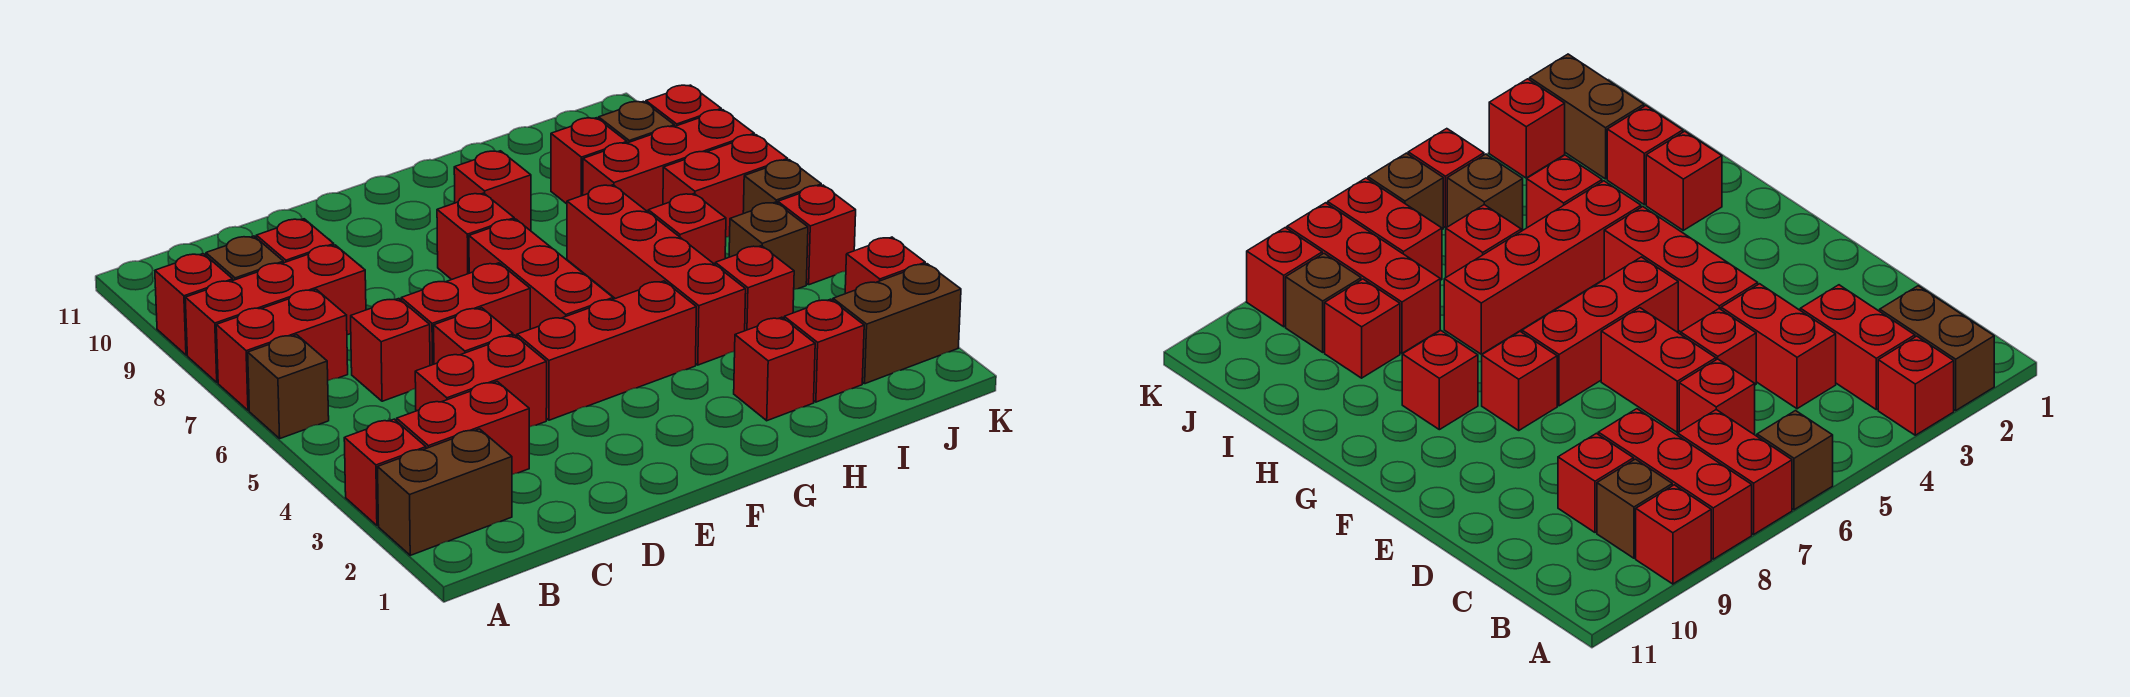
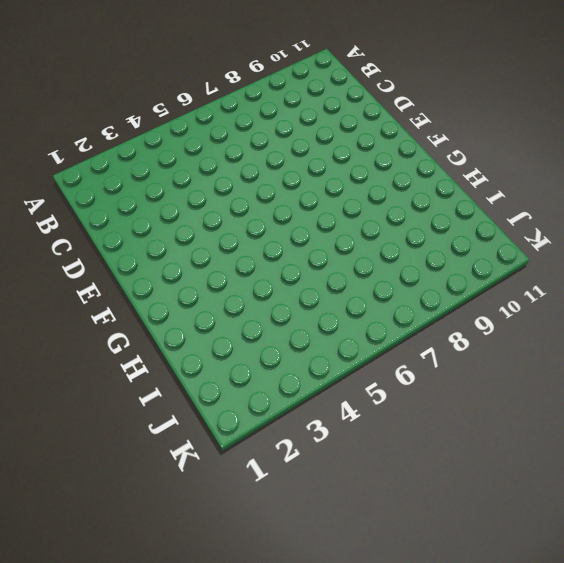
none -> brown 1x2 brick [378,429,512,555]
none -> red 1x1 brick [344,419,426,526]
none -> brown 1x1 brick [248,335,329,438]
none -> red 1x2 brick [216,289,348,410]

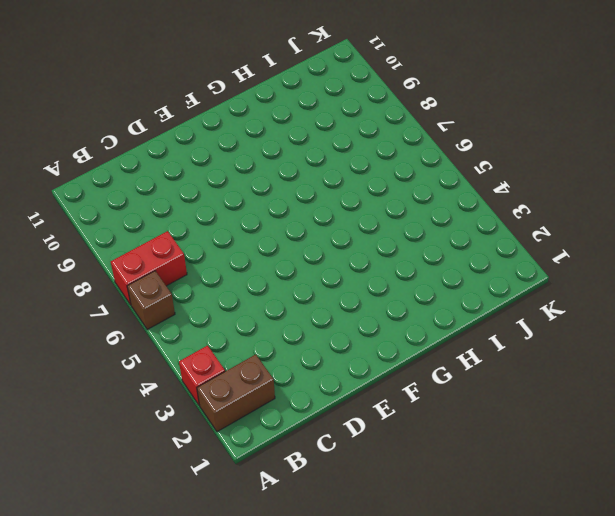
none -> red 1x3 brick [185,245,366,382]
none -> red 1x1 brick [155,254,233,355]
none -> red 1x2 brick [397,382,529,474]
none -> brown 1x1 brick [206,236,283,280]

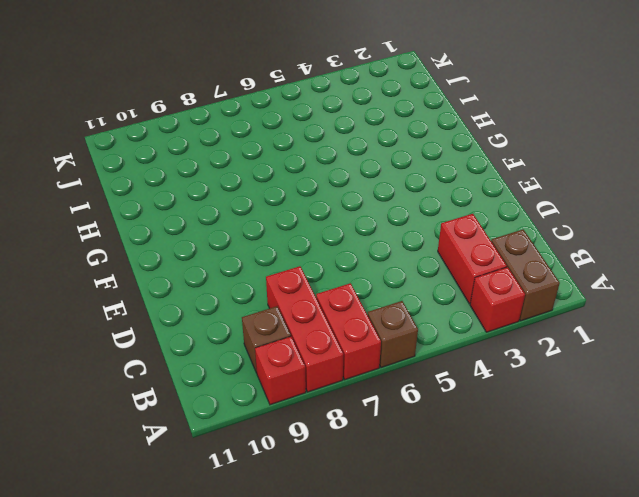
none -> red 1x2 brick [415,335,547,427]
none -> red 1x1 brick [351,299,430,401]
none -> red 1x1 brick [256,219,334,263]
none -> red 1x1 brick [434,308,513,364]

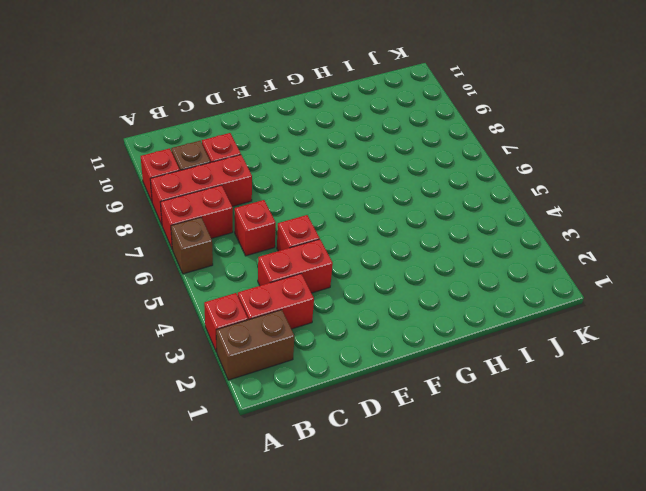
none -> red 1x2 brick [401,263,530,366]
none -> red 1x3 brick [517,281,696,420]
none -> red 1x3 brick [469,219,613,329]
none -> red 1x1 brick [437,193,514,280]

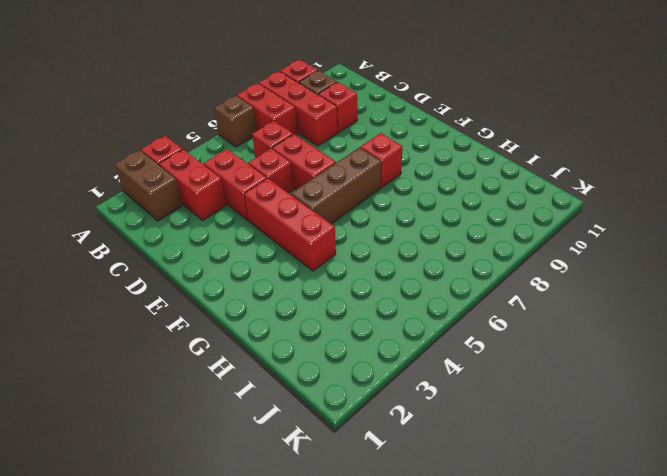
brown 1x3 brick [291,147,381,224] -> red 1x3 brick [469,219,613,329]
none -> red 1x1 brick [454,151,531,231]
none -> red 1x1 brick [734,317,815,421]
none -> red 1x4 brick [567,185,746,365]
none -> red 1x1 brick [784,299,864,402]

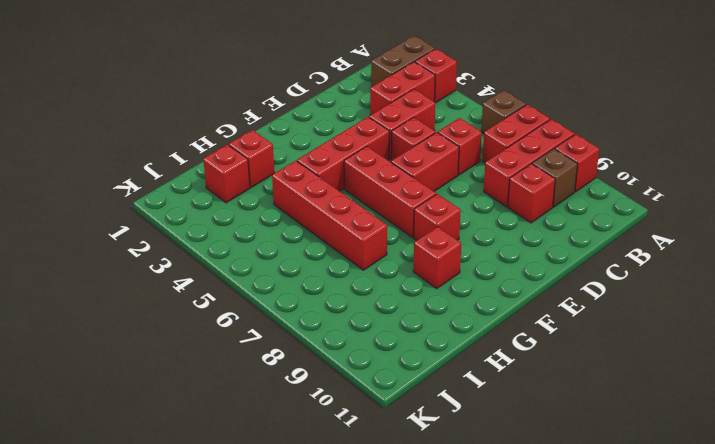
none -> red 1x1 brick [715,246,794,331]
none -> red 1x1 brick [648,194,726,264]
none -> red 1x3 brick [583,110,754,212]
none -> red 1x1 brick [551,118,627,204]

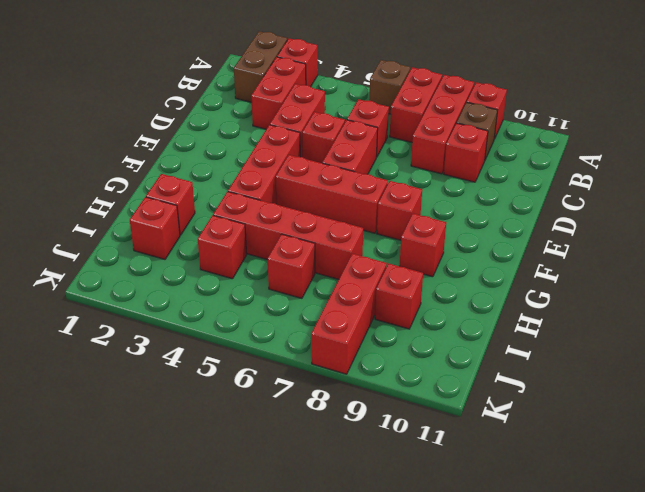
none -> brown 1x2 brick [833,264,961,384]
none -> brown 1x1 brick [729,202,808,289]
none -> red 1x2 brick [663,135,788,237]
none -> brown 1x1 brick [599,101,674,143]

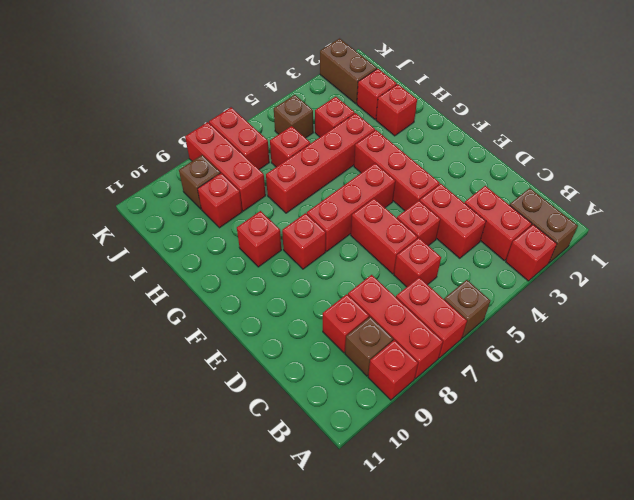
none -> red 1x1 brick [845,237,925,294]
none -> red 1x1 brick [778,185,856,285]
none -> brown 1x1 brick [743,160,821,214]
none -> red 1x1 brick [646,85,721,126]

